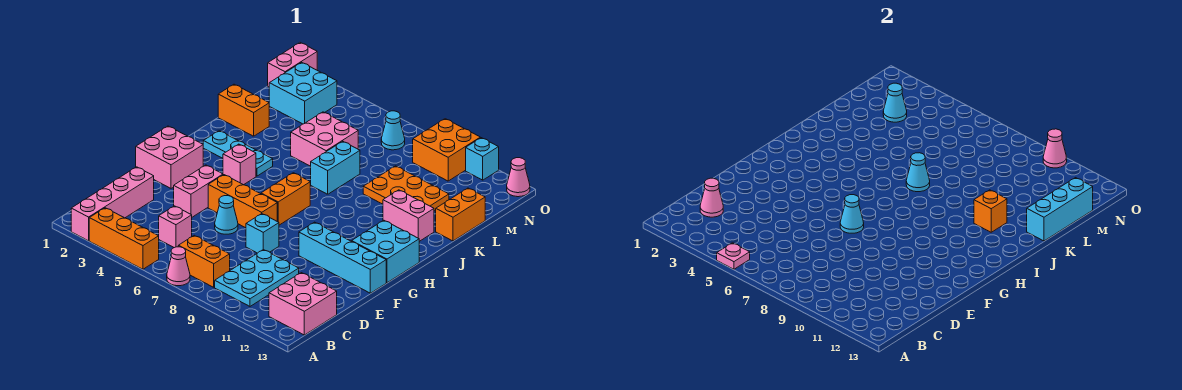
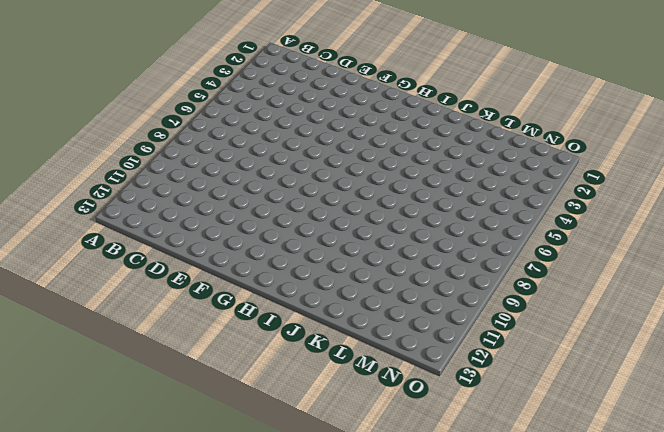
none -> pink 1x4 brick [71,167,154,241]
none -> orange 1x3 brick [89,208,159,269]
none -> pink 1x1 cone [167,247,190,286]
none -> orange 1x2 brick [178,235,230,287]

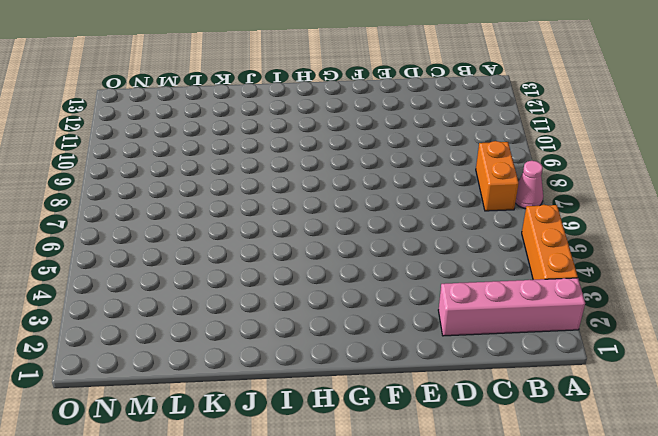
none -> cyan 2x3 plate [215,250,299,306]
none -> pink 2x2 brick [269,273,337,335]
none -> pink 1x1 brick [159,206,192,248]
none -> pink 1x2 brick [174,165,223,217]

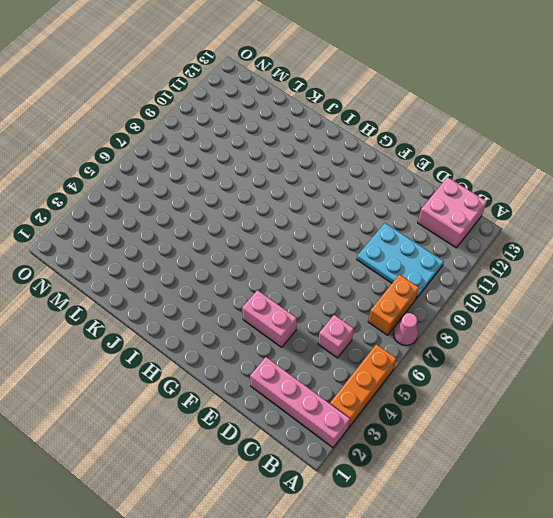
none -> cyan 1x1 cone [215,196,238,234]
none -> cyan 1x1 brick [246,214,279,253]
none -> pink 2x2 brick [136,126,203,188]
none -> orange 1x3 brick [208,175,277,228]

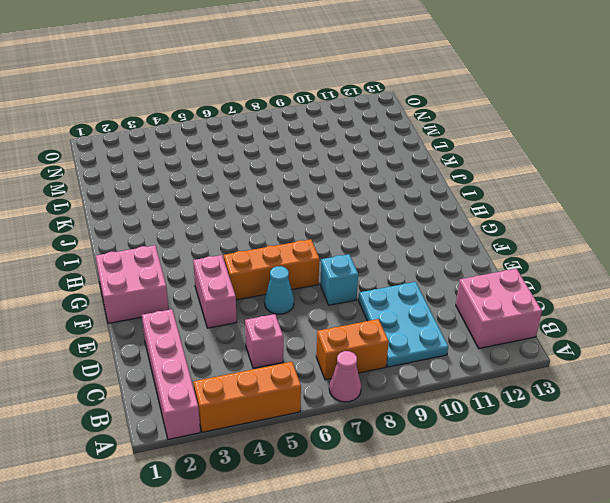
none -> cyan 1x4 brick [299,222,386,293]
none -> orange 1x2 brick [261,173,310,225]
none -> cyan 2x2 brick [352,220,419,283]
none -> pink 1x1 brick [223,144,256,185]

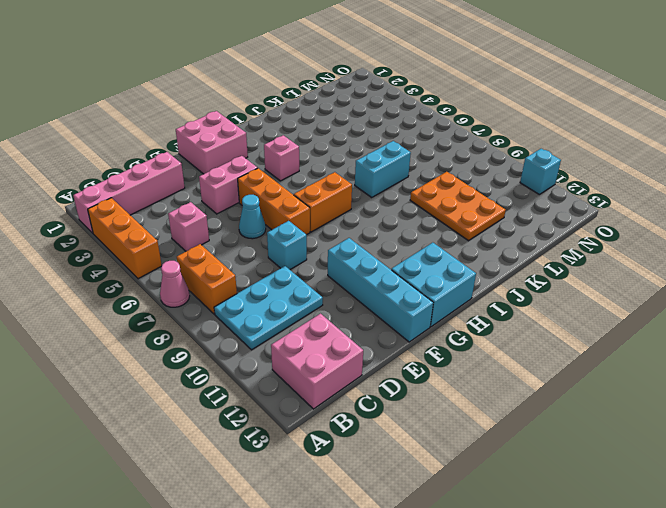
none -> cyan 1x3 plate [203,131,273,176]
none -> pink 1x2 brick [383,190,434,241]
none -> orange 1x2 brick [218,84,269,136]
none -> pink 2x2 brick [291,112,358,166]

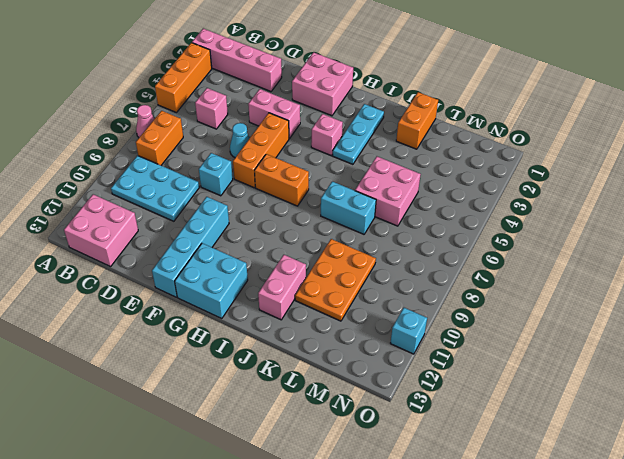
none -> orange 1x2 brick [436,188,485,241]
none -> cyan 2x2 brick [269,62,337,124]
none -> pink 1x2 brick [268,43,317,87]
none -> cyan 1x1 cone [381,111,405,150]

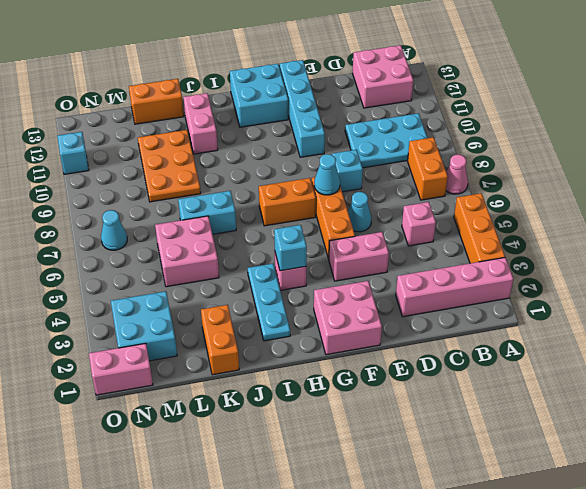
cyan 1x1 brick [274,225,307,271] -> none
none -> orange 2x2 brick [413,119,480,181]
none -> pink 1x1 cone [507,158,530,197]
none -> pink 1x1 plate [717,243,750,269]
none -> pink 1x1 cone [700,178,723,217]

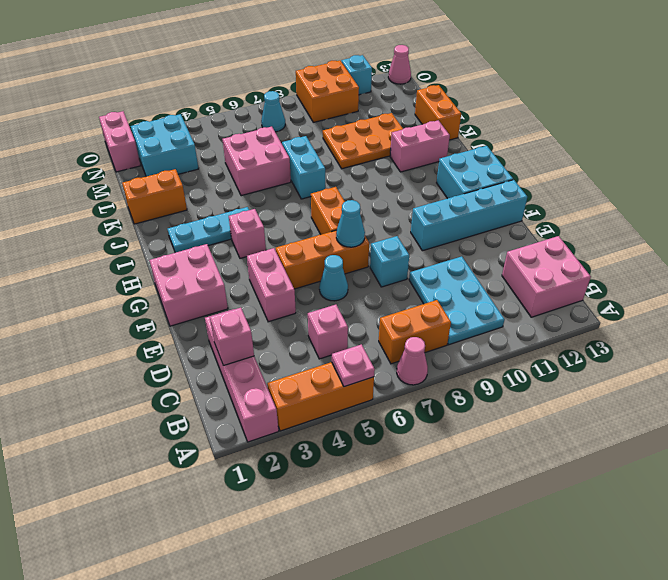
pink 1x1 brick [210,308,254,366] -> pink 1x1 cone [700,178,723,217]
none -> cyan 1x1 cone [906,153,930,192]
none -> orange 1x1 brick [974,190,1007,232]
none -> cyan 1x3 brick [1027,178,1093,241]
none -> cyan 1x1 cone [883,83,907,122]

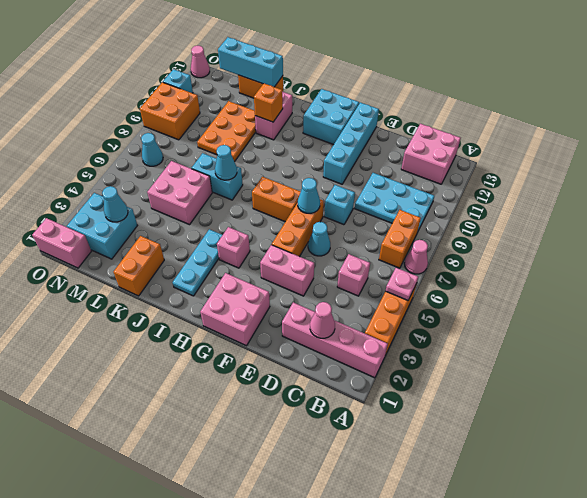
none -> pink 1x1 cone [1043,129,1067,168]

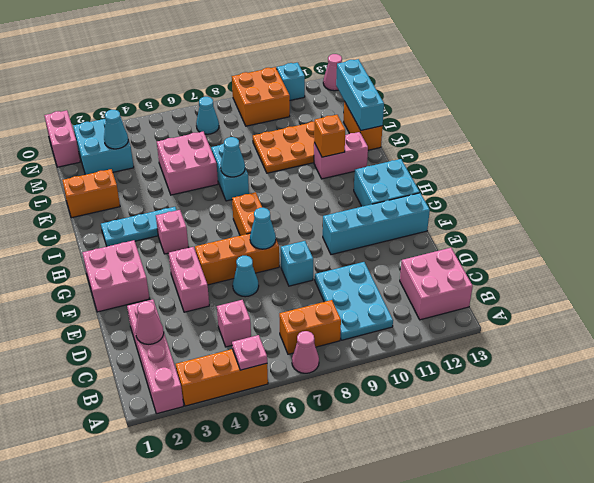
none -> pink 1x1 cone [1043,129,1067,168]

